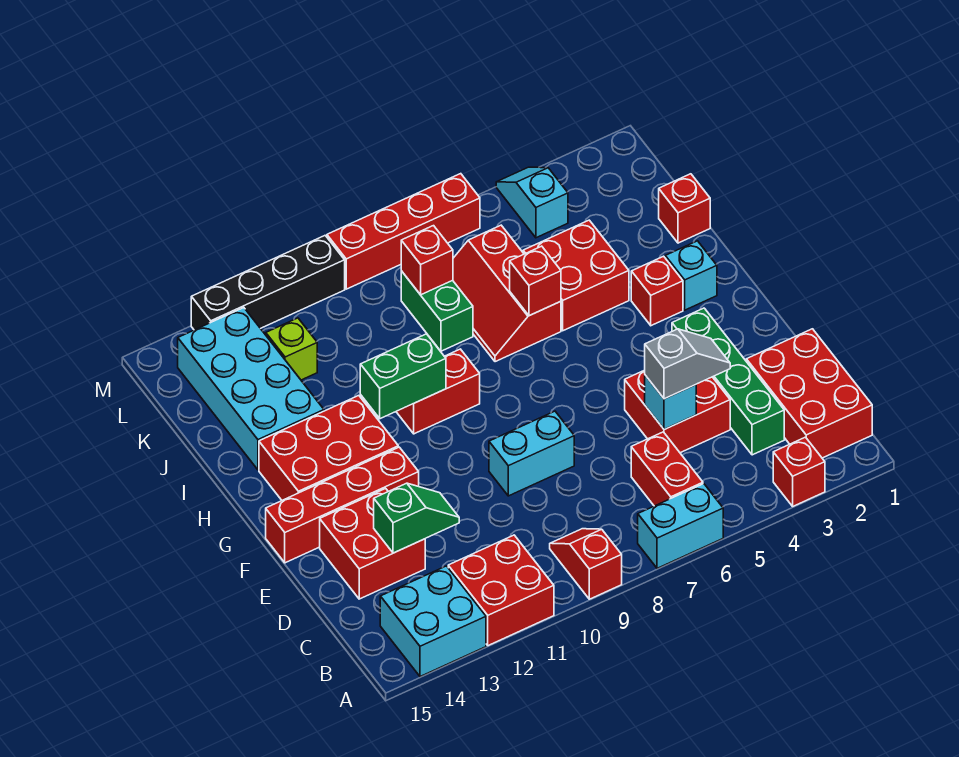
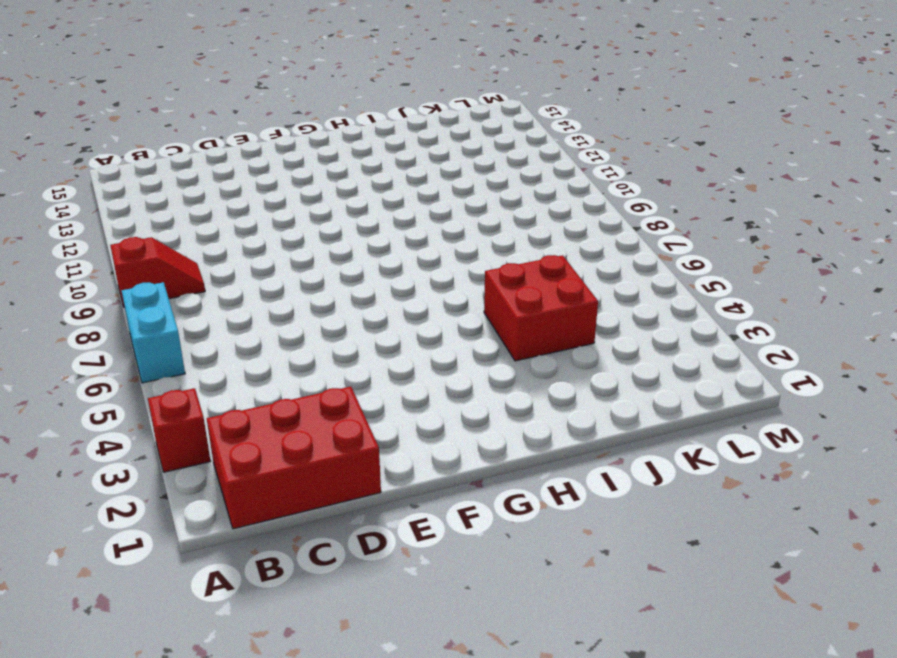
none -> red 2x2 brick [448,535,554,646]
none -> cyan 2x2 brick [380,566,486,677]
none -> red 1x2 brick [631,432,703,506]
none -> green 1x4 brick [672,308,784,455]

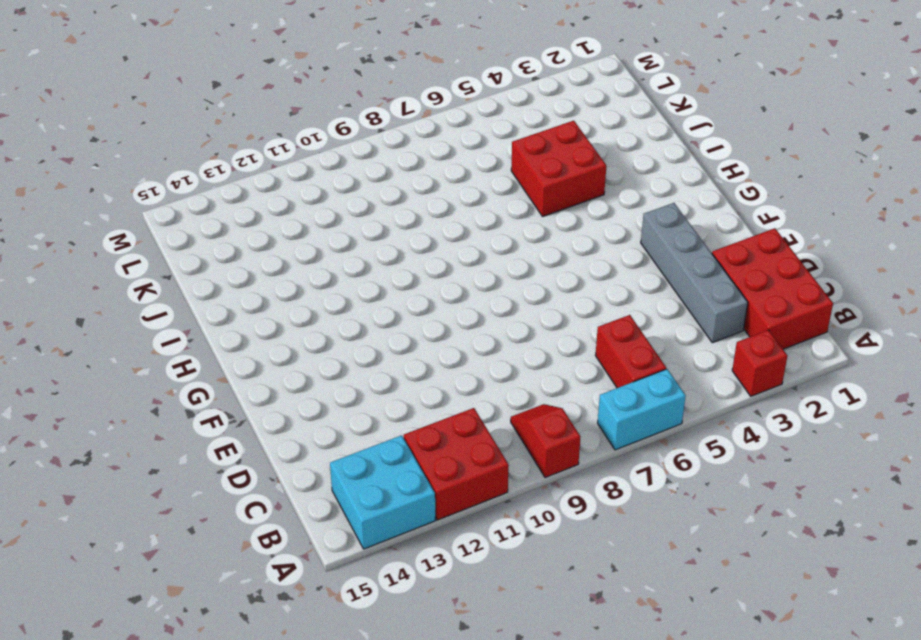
grey 1x4 brick [641,203,748,343] -> green 1x4 brick [672,308,784,455]
none -> red 2x2 brick [625,370,730,453]
none -> red 2x2 brick [320,488,425,599]
none -> cyan 1x2 brick [489,411,574,496]
none -> red 1x4 brick [266,447,419,563]

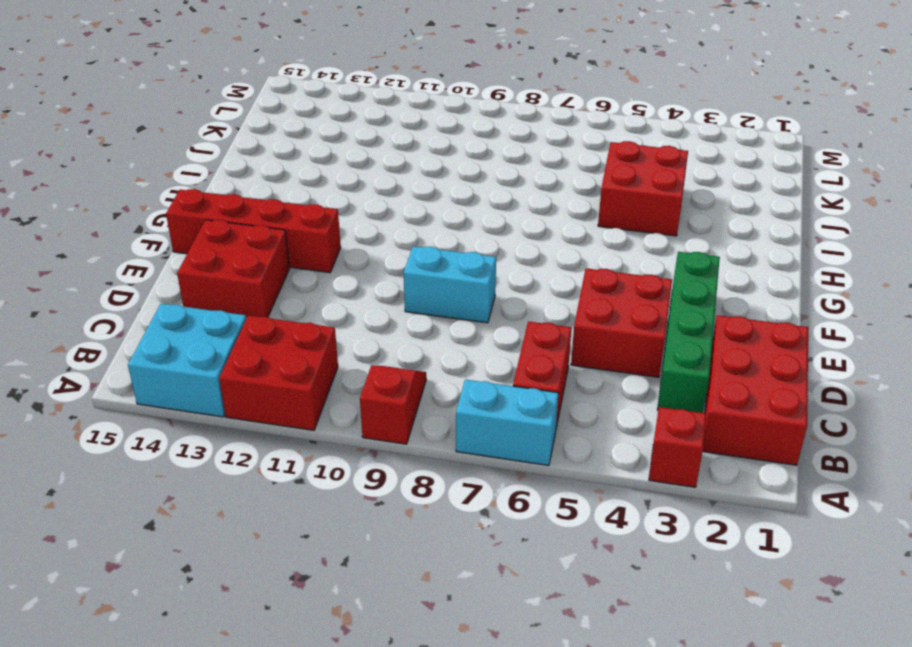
none -> red 2x3 brick [259,396,398,500]
none -> cyan 1x1 brick [665,241,717,310]
none -> red 1x1 brick [631,256,683,326]
none -> red 1x2 brick [396,349,480,434]

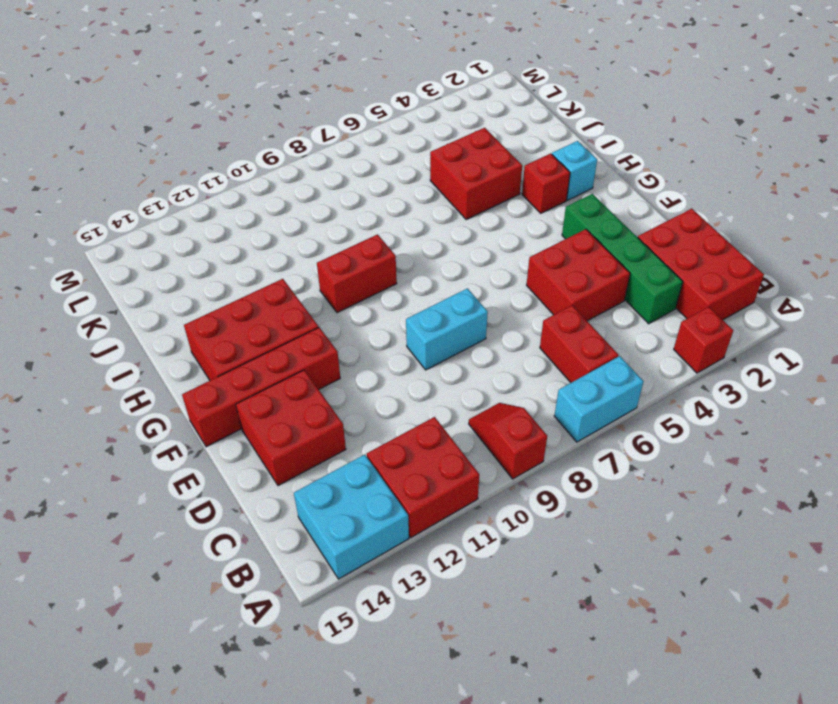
none -> red 2x3 slope [453,225,561,362]
none -> cyan 2x4 brick [178,308,324,470]
none -> red 1x1 brick [659,174,710,243]
none -> green 1x2 brick [401,271,473,351]

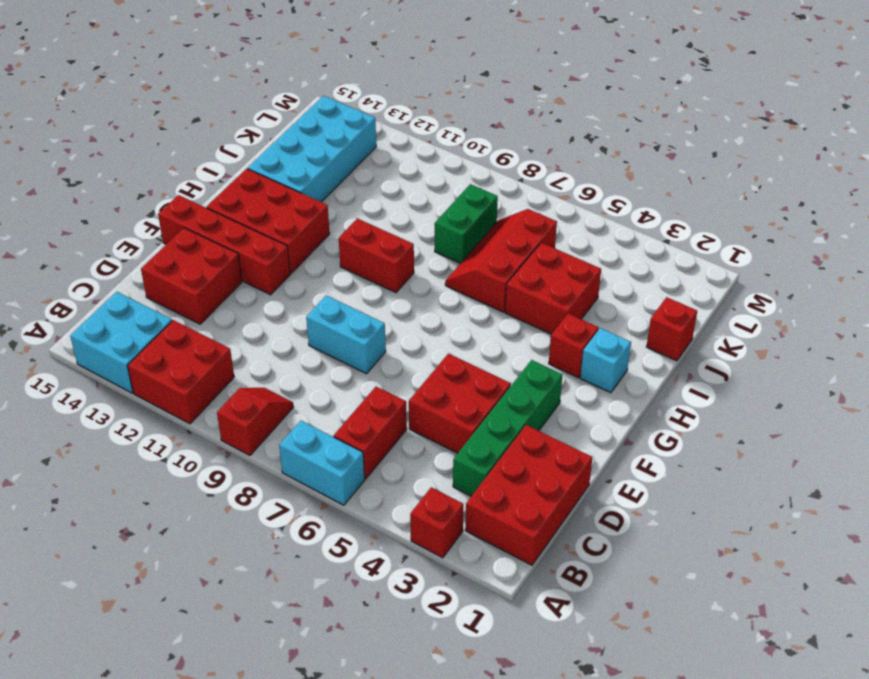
none -> lime 1x1 brick [266,318,317,380]
none -> cyan 1x2 slope [496,167,568,238]
none -> red 1x4 brick [327,174,480,289]
none -> black 1x4 brick [191,236,345,330]

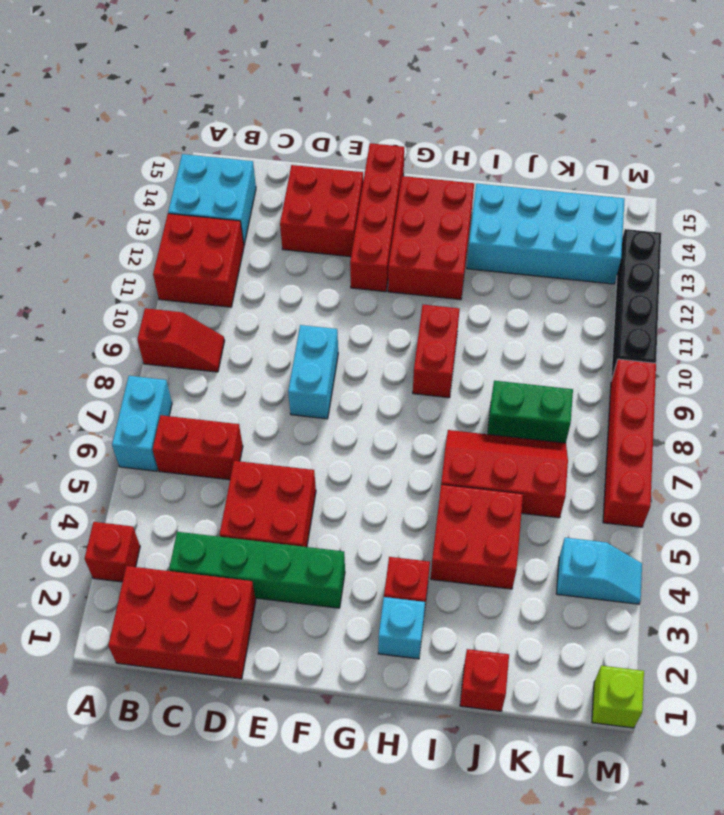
lime 1x1 brick [592,666,644,728] -> lime 1x1 brick moved to [266,318,317,380]
none -> cyan 1x1 brick [645,375,696,429]
none -> green 1x2 slope [374,483,459,553]
none -> green 1x2 brick [360,334,446,419]
none -> red 1x1 brick [510,246,561,316]

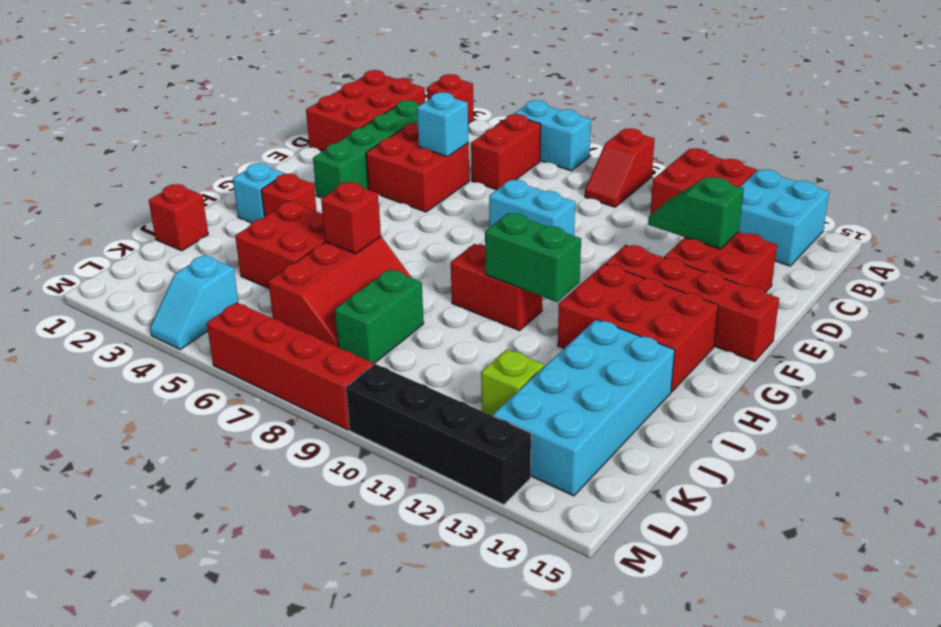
none -> red 1x1 brick [401,226,453,295]
none -> grey 1x2 slope [645,329,730,399]

